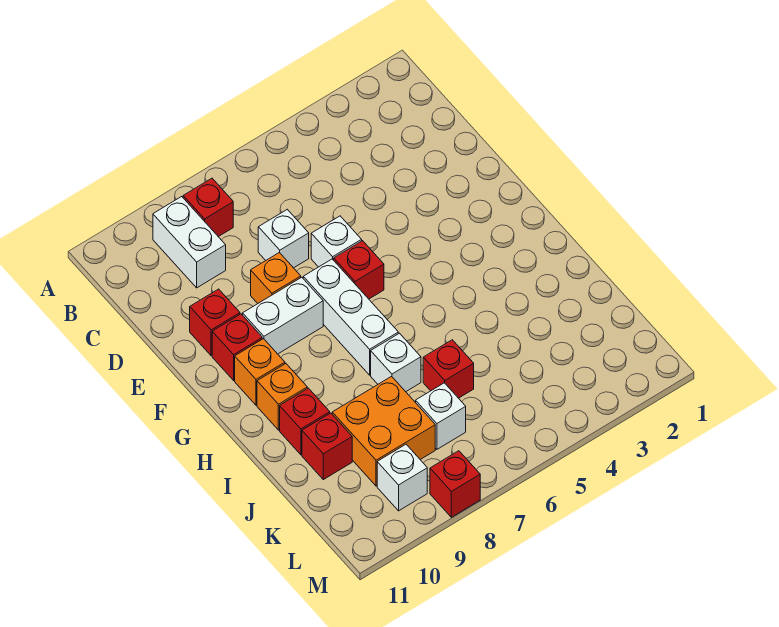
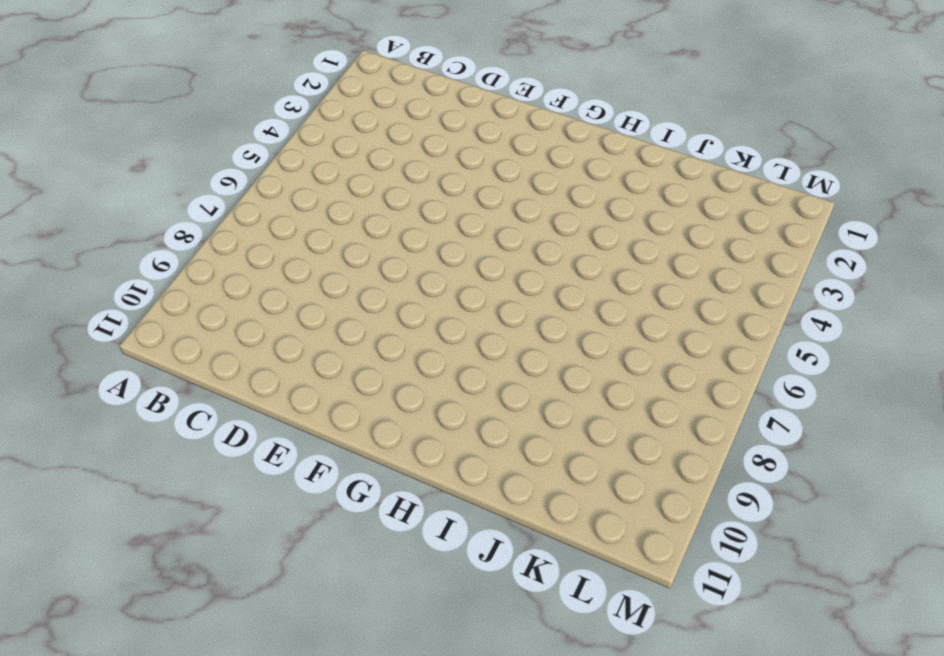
none -> red 1x1 brick [183,178,233,237]
none -> white 1x2 brick [153,197,226,288]
none -> white 1x1 brick [258,209,309,268]

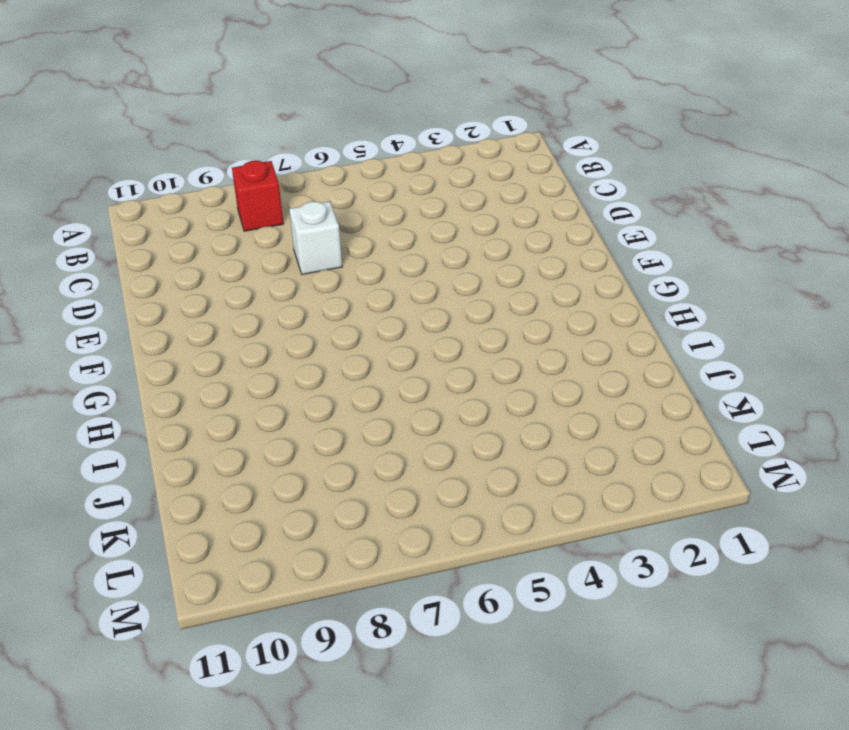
none -> white 1x2 brick [153,197,226,288]
none -> white 1x1 brick [311,216,362,267]
none -> orange 1x1 brick [251,252,301,303]

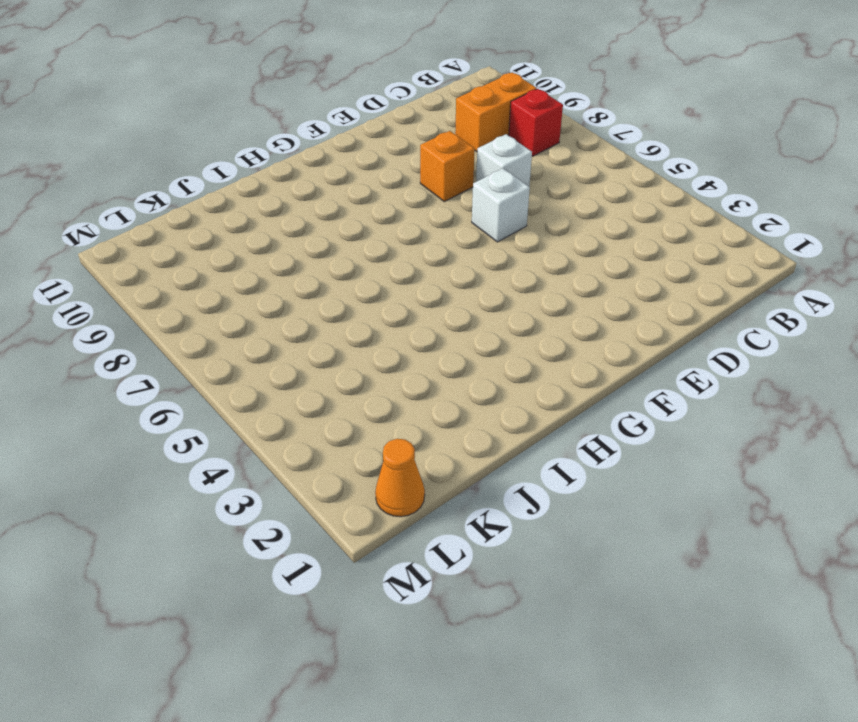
orange 1x2 brick [455,72,537,151] -> white 1x2 brick [153,197,226,288]
orange 1x1 cone [375,439,425,517] -> none
none -> red 1x1 brick [190,289,240,356]
none -> red 1x1 brick [334,241,384,299]
none -> white 1x3 brick [303,259,398,375]

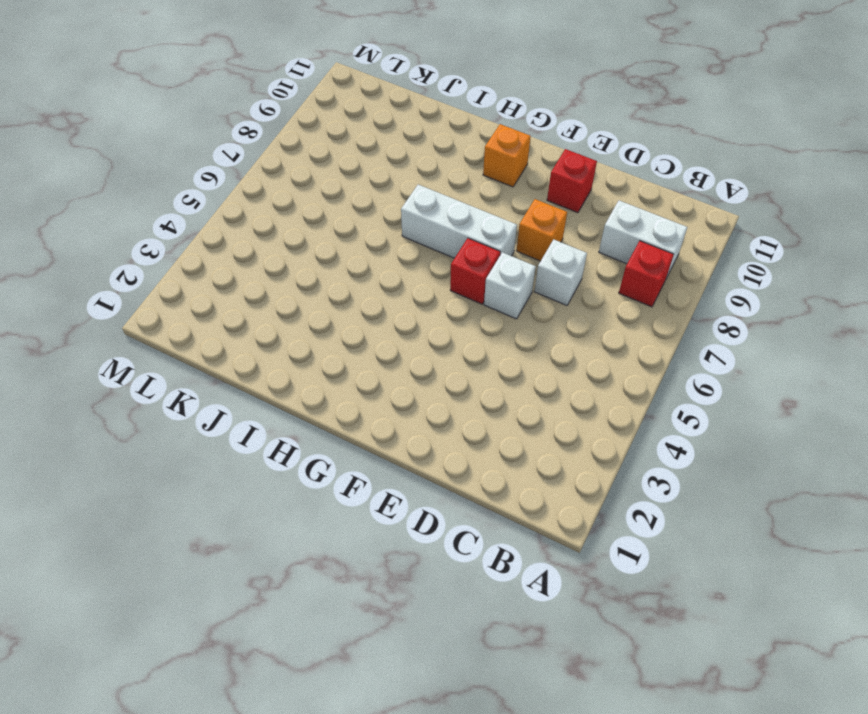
none -> white 1x2 brick [243,277,323,354]
none -> red 1x1 brick [212,314,262,380]
none -> orange 1x1 brick [257,364,307,430]

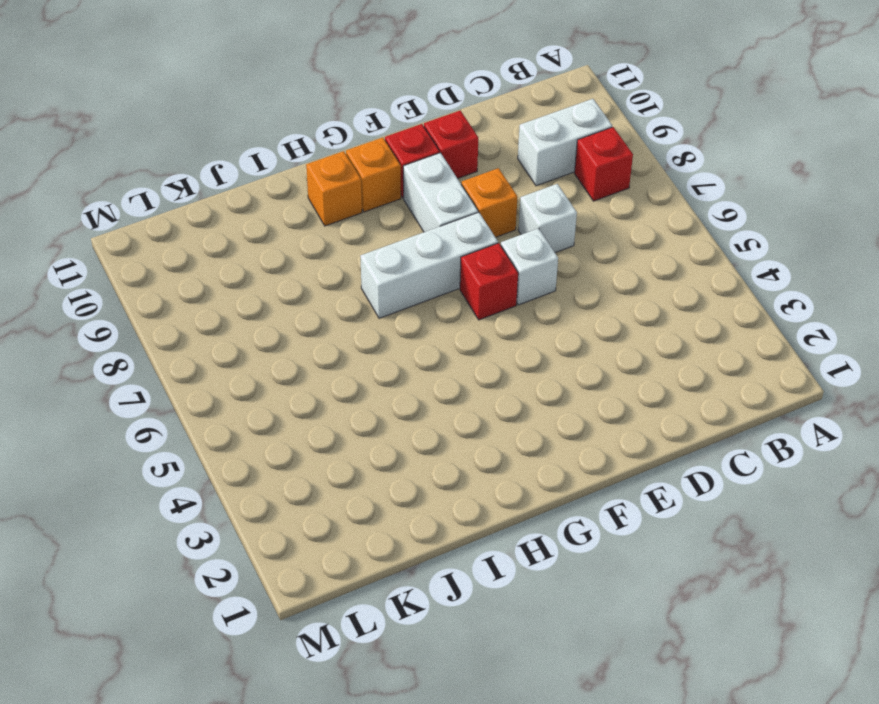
none -> white 1x1 brick [371,333,421,392]
none -> red 1x1 brick [280,388,330,455]
none -> red 1x1 brick [423,340,474,398]

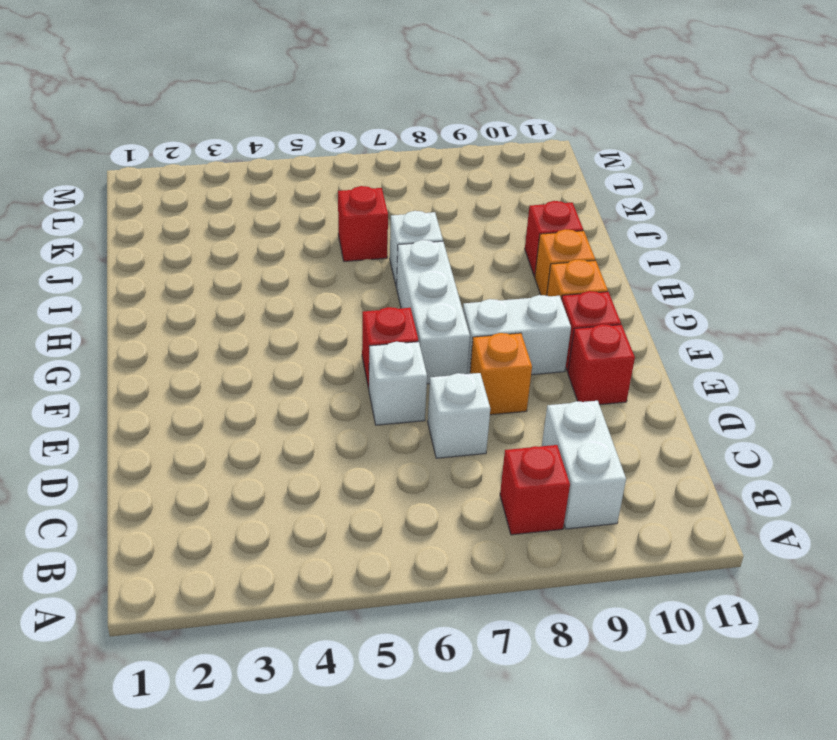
none -> orange 2x2 brick [332,377,435,486]
none -> red 1x1 brick [302,413,352,480]
none -> white 1x1 brick [416,383,466,449]

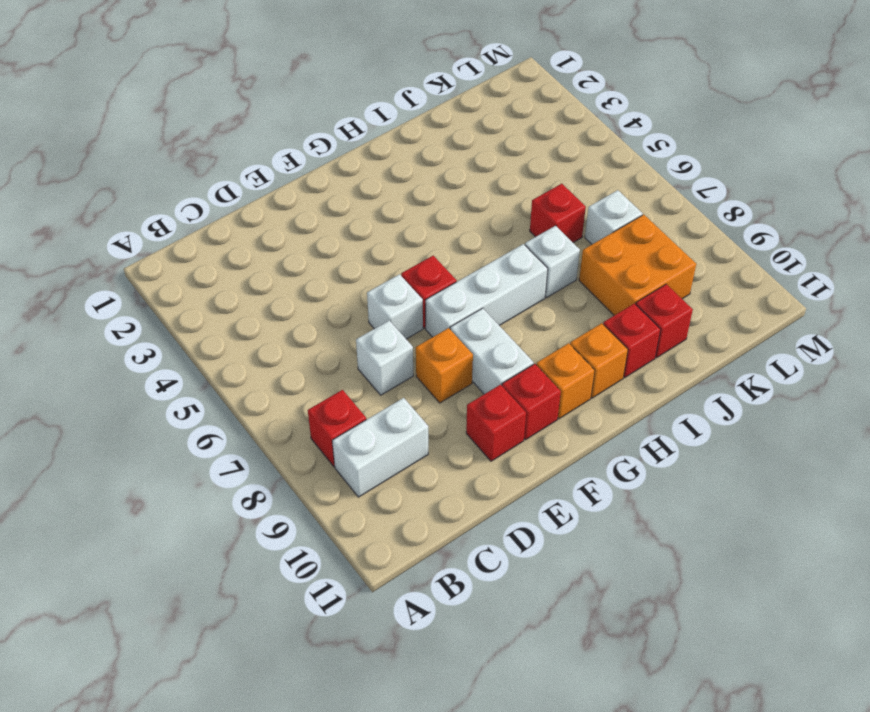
none -> white 1x1 brick [377,444,427,511]
none -> red 1x1 brick [430,451,480,517]

